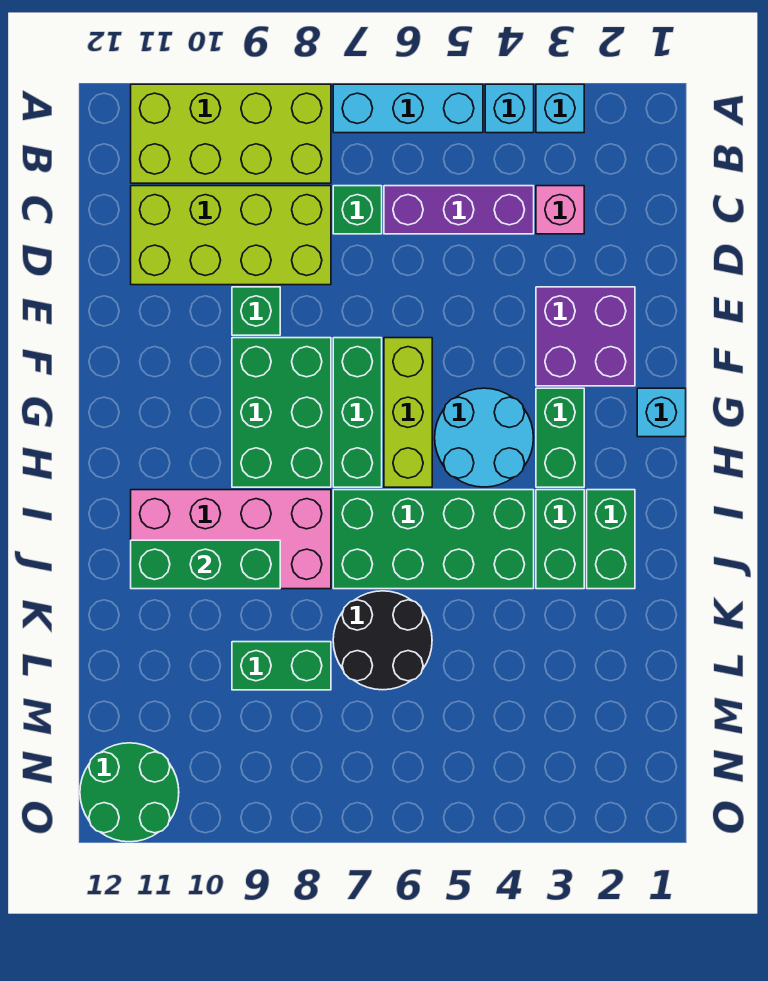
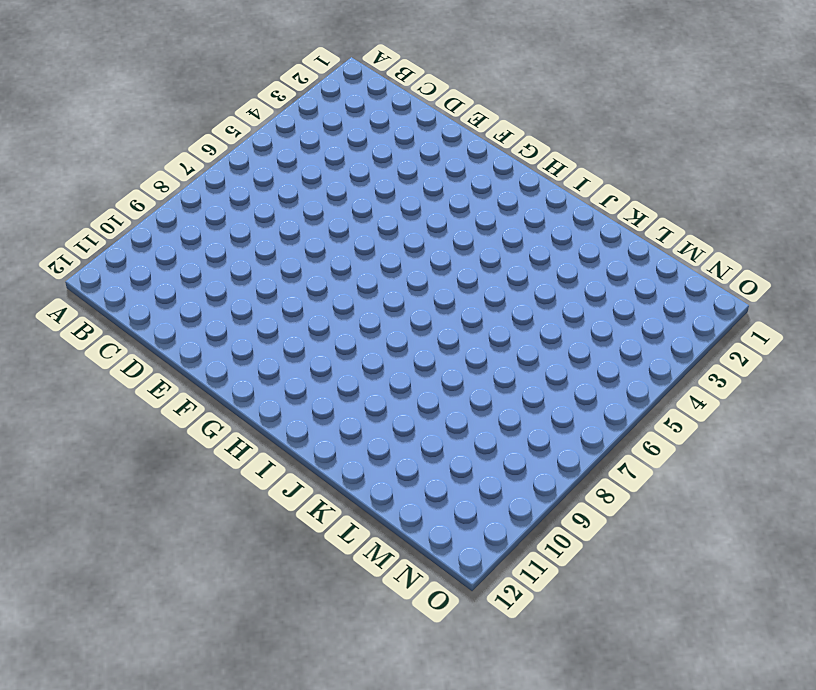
none -> cyan 1x1 brick [536,84,584,133]
none -> cyan 1x1 brick [485,84,534,133]
none -> cyan 1x3 brick [333,84,483,133]

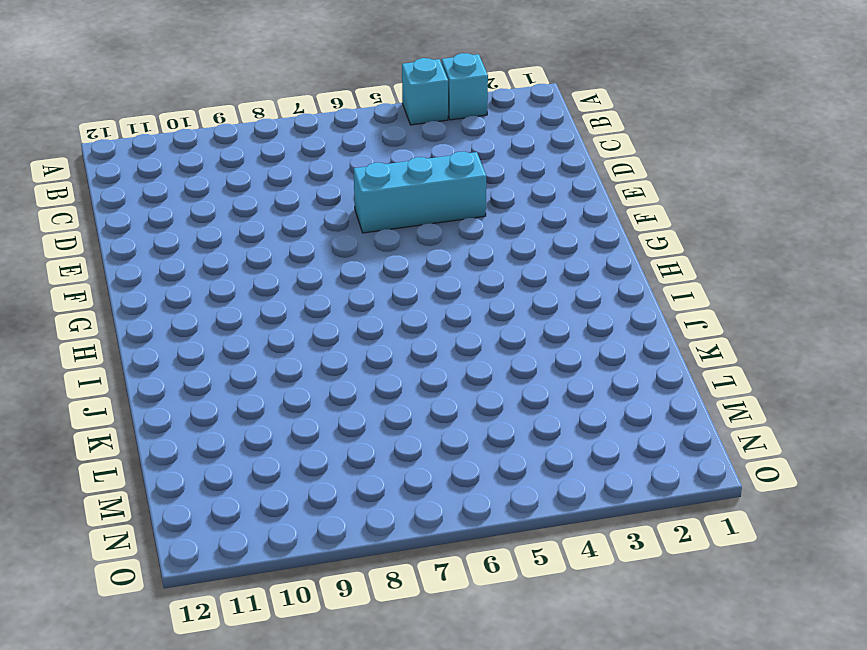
cyan 1x3 brick [354,152,486,233] -> cyan 1x3 brick moved to [333,84,483,133]
none -> lime 2x4 brick [131,84,331,183]
none -> pink 1x1 brick [536,186,584,234]
none -> purple 1x3 brick [384,186,534,234]

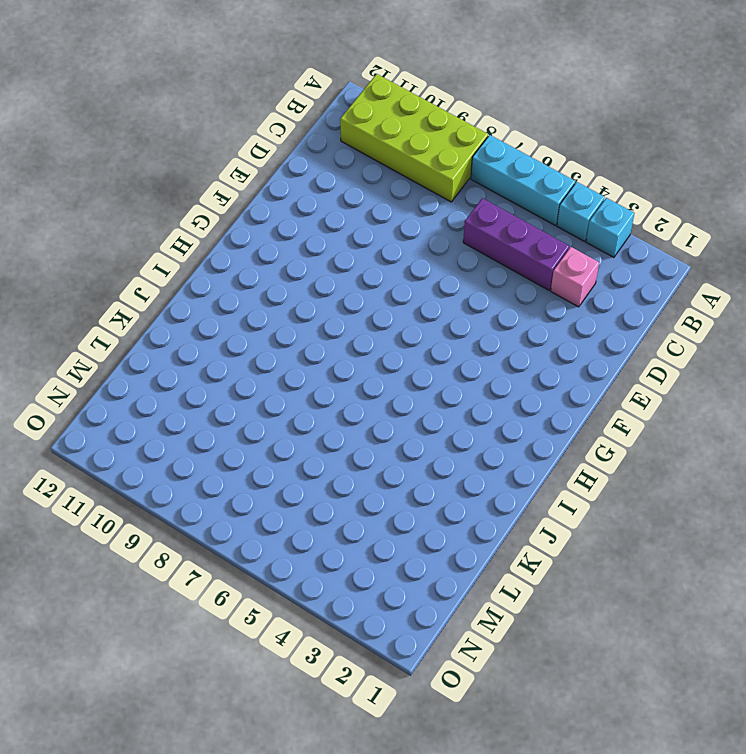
none -> green 1x1 brick [333,186,382,234]
none -> lime 2x4 brick [131,186,331,285]
none -> purple 2x2 brick [536,287,635,386]

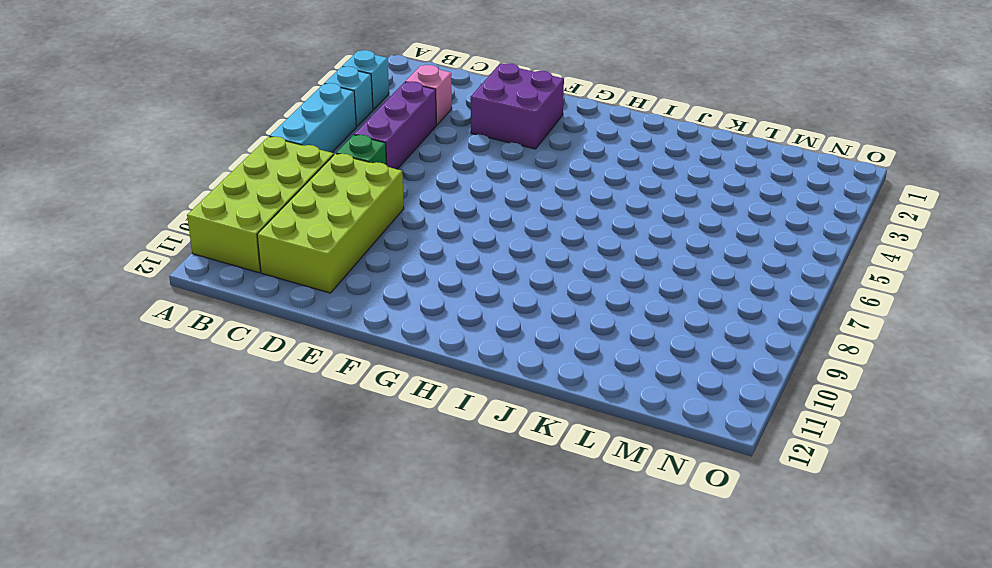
none -> green 1x1 brick [232,287,280,335]
none -> lime 1x3 brick [384,338,432,487]
none -> green 1x3 brick [333,338,382,487]

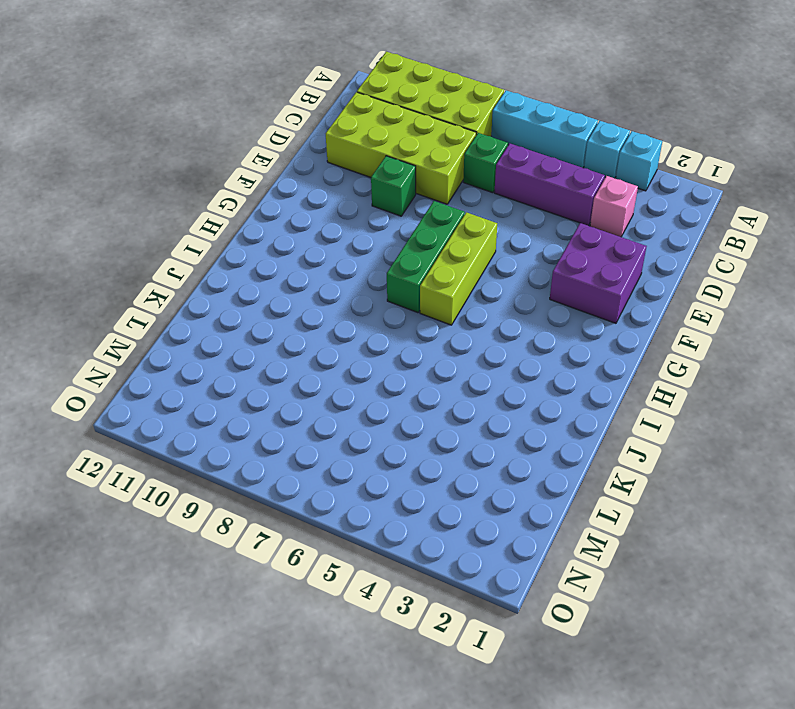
none -> green 2x3 brick [232,338,331,487]
none -> cyan 1x1 brick [637,388,686,437]
none -> green 1x2 brick [536,388,584,487]

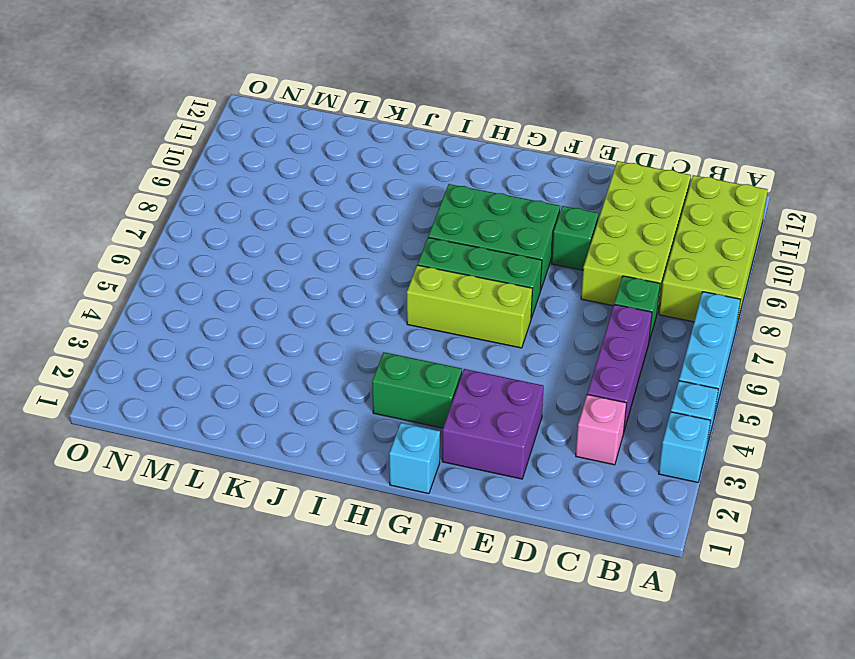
none -> cyan 2x2 round brick [435,388,534,487]
none -> green 1x2 brick [587,490,635,589]
none -> green 1x2 brick [536,490,584,589]

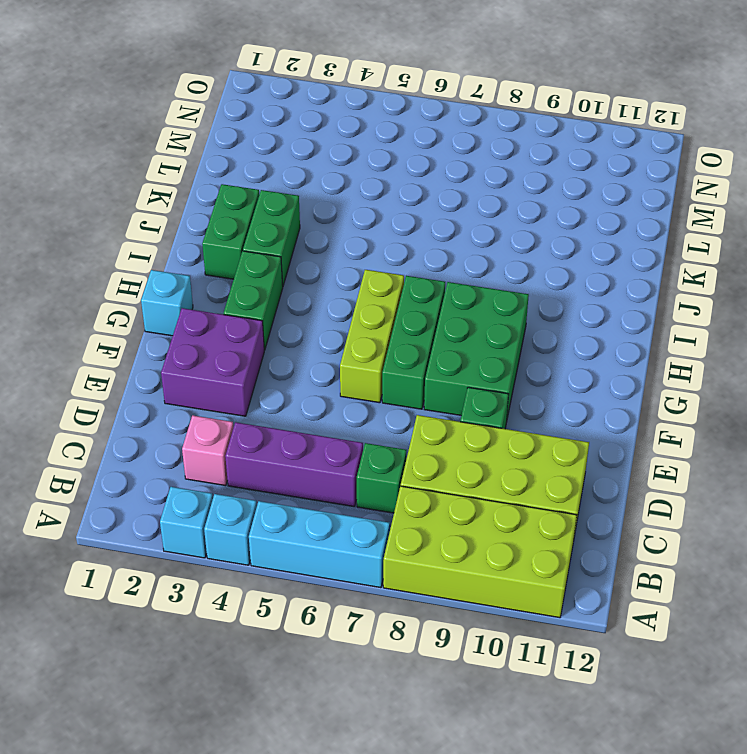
none -> cyan 2x2 round brick [435,388,534,487]
none -> green 2x4 brick [333,490,534,589]
none -> pink 2x4 brick [131,490,331,589]

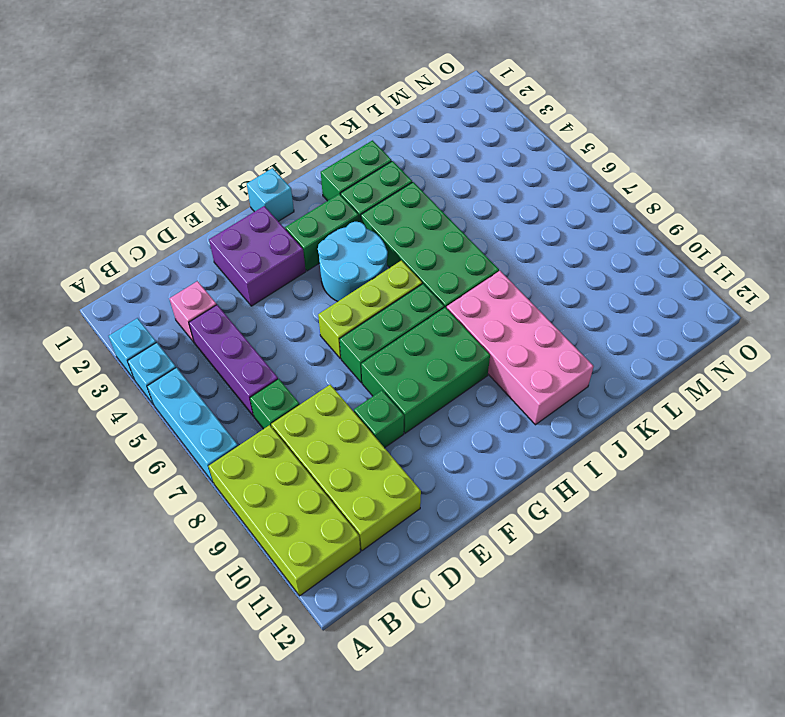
none -> black 2x2 round brick [333,591,432,690]
none -> green 1x2 brick [232,642,331,690]
none -> green 2x2 round brick [80,743,179,842]

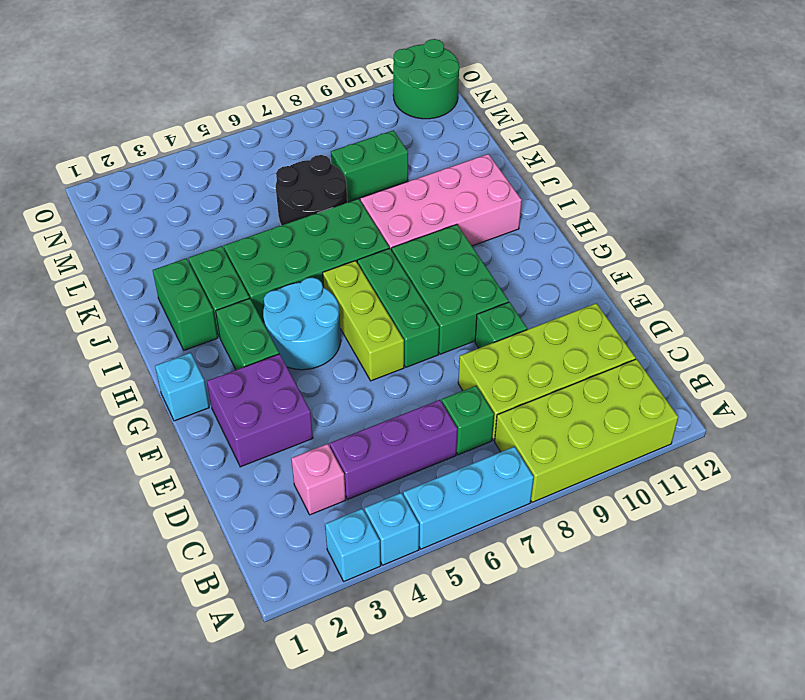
none -> green 1x3 brick [131,540,280,589]

